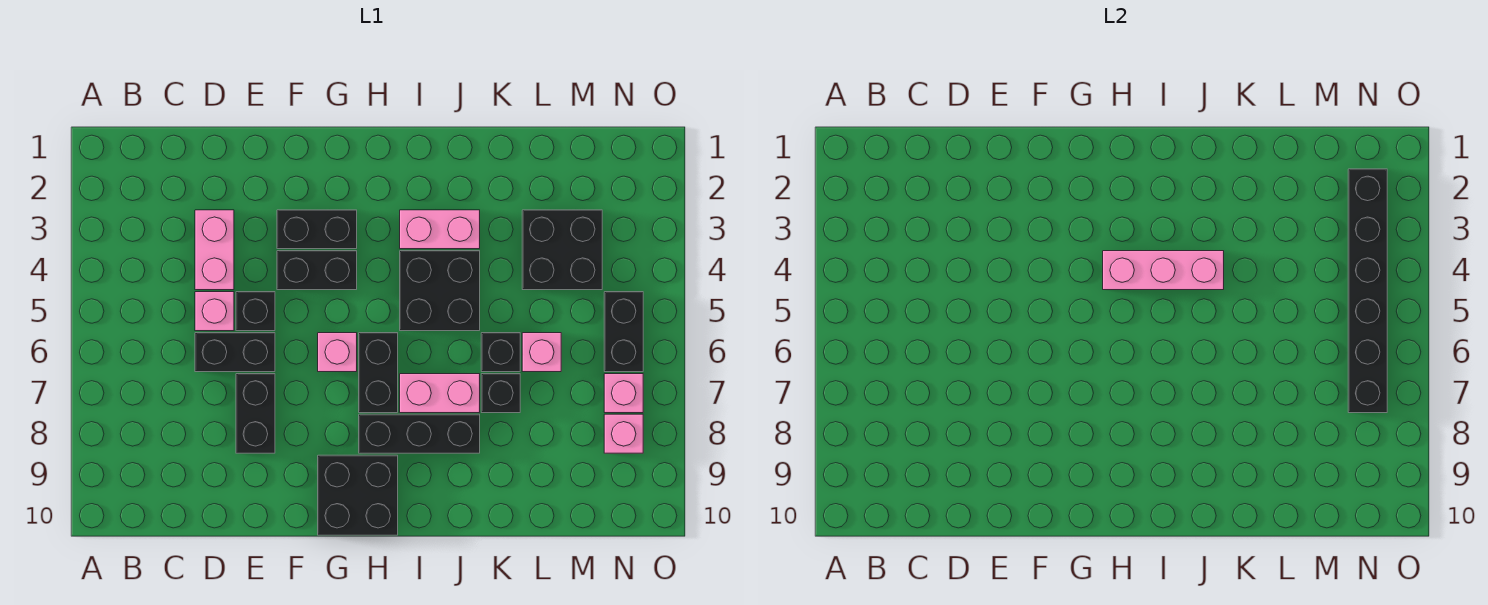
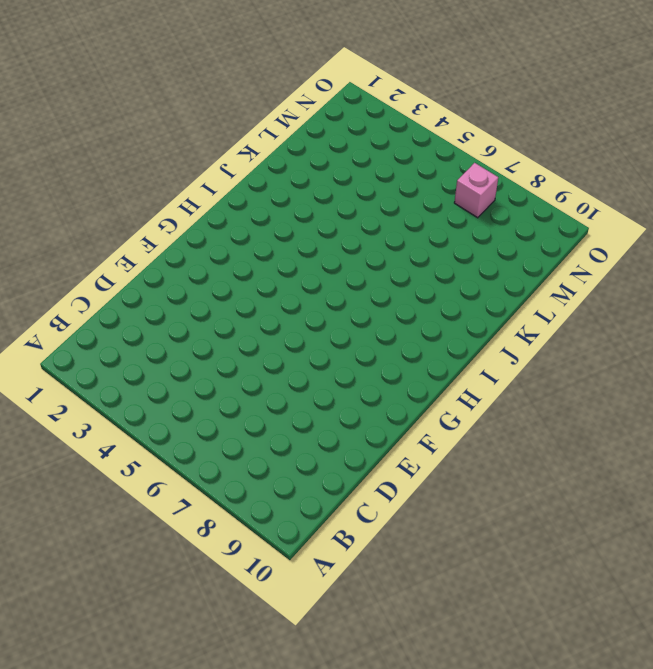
none -> pink 1x2 brick [195,210,234,290]
none -> pink 1x1 brick [195,292,234,331]
none -> black 1x2 brick [195,333,275,372]

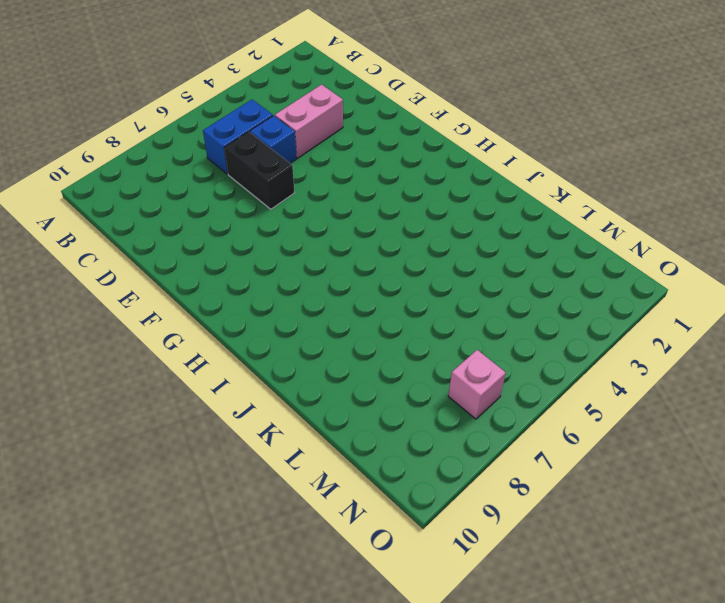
blue 1x2 brick [203,100,273,174] -> none
blue 1x1 brick [250,115,297,163] -> pink 1x1 brick [195,292,234,331]
none -> black 1x1 brick [236,292,275,331]
none -> black 1x2 brick [236,374,275,453]
none -> black 1x2 brick [277,210,357,249]

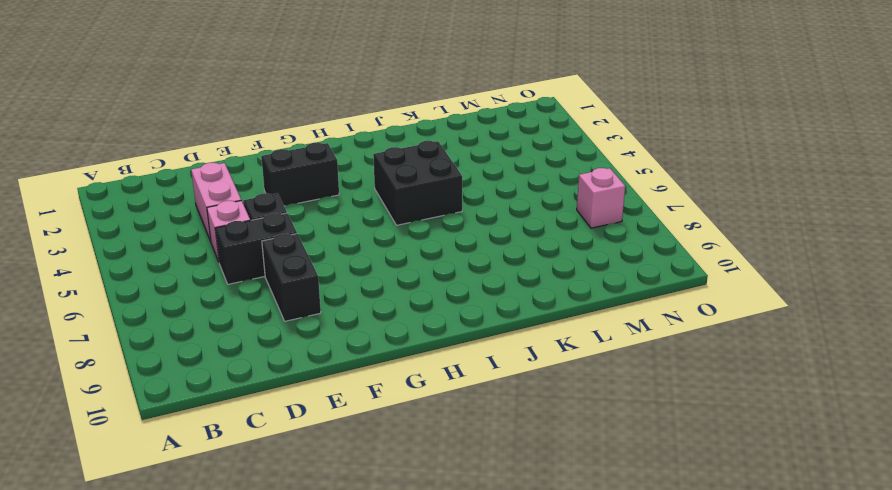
none -> black 1x2 brick [277,251,357,290]
none -> pink 1x1 brick [318,333,357,372]
none -> black 2x2 brick [318,455,398,535]

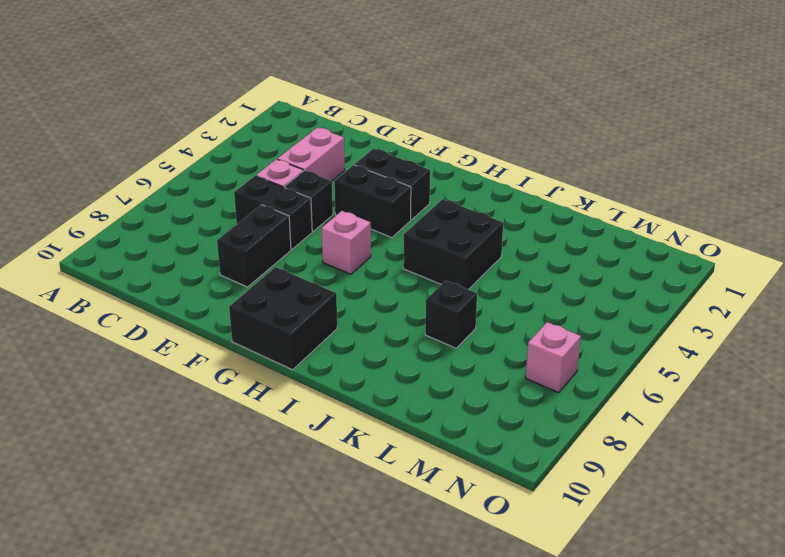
none -> black 1x2 brick [359,333,398,413]
none -> black 1x3 brick [359,414,480,453]
none -> pink 1x2 brick [400,210,480,249]

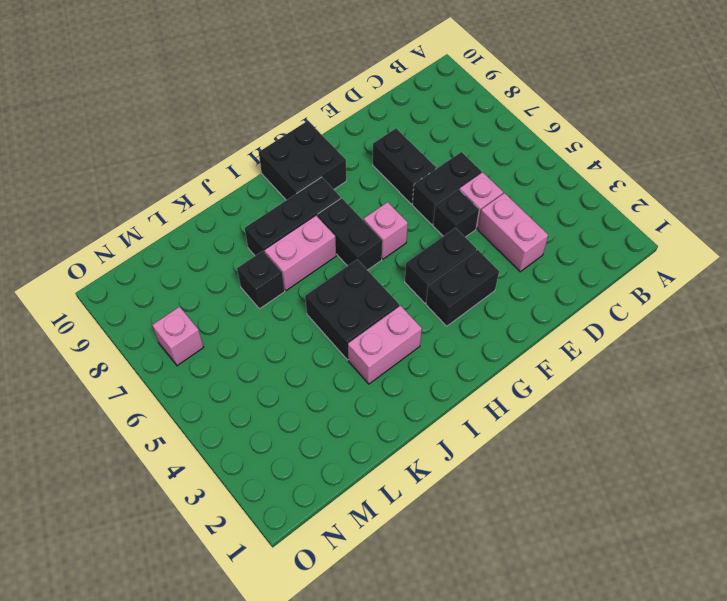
none -> black 1x1 brick [481,333,520,372]
none -> black 2x2 brick [522,210,602,290]
none -> pink 1x1 brick [522,333,561,372]

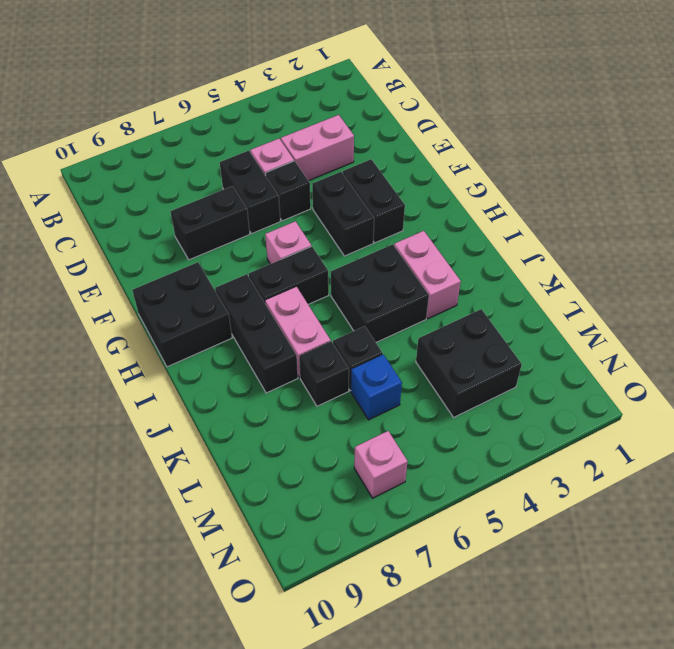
blue 1x1 brick [351,355,402,420] -> pink 1x1 brick [522,333,561,372]
none -> black 1x2 brick [604,292,643,372]
none -> pink 1x1 brick [604,414,643,453]
none -> pink 1x3 brick [1103,251,1224,290]

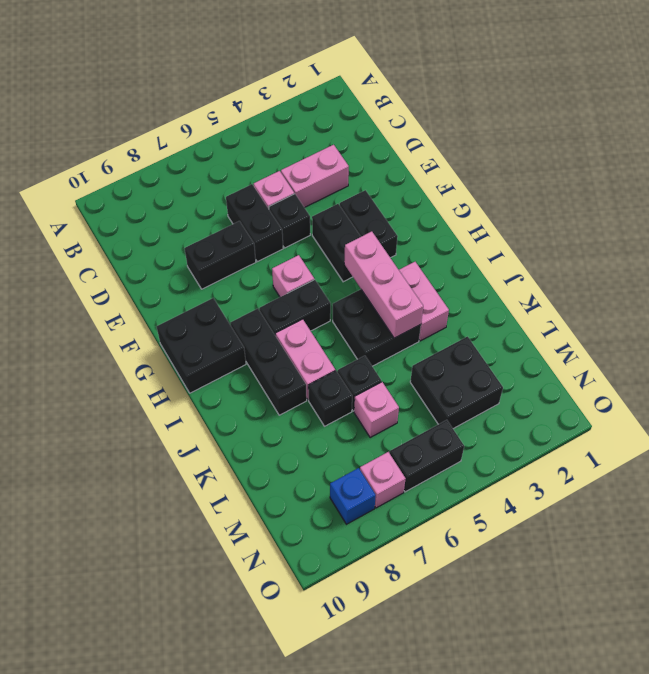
blue 1x1 brick [330,468,376,524] -> pink 1x1 brick [604,414,643,453]
none -> black 1x6 brick [1348,169,1387,413]

